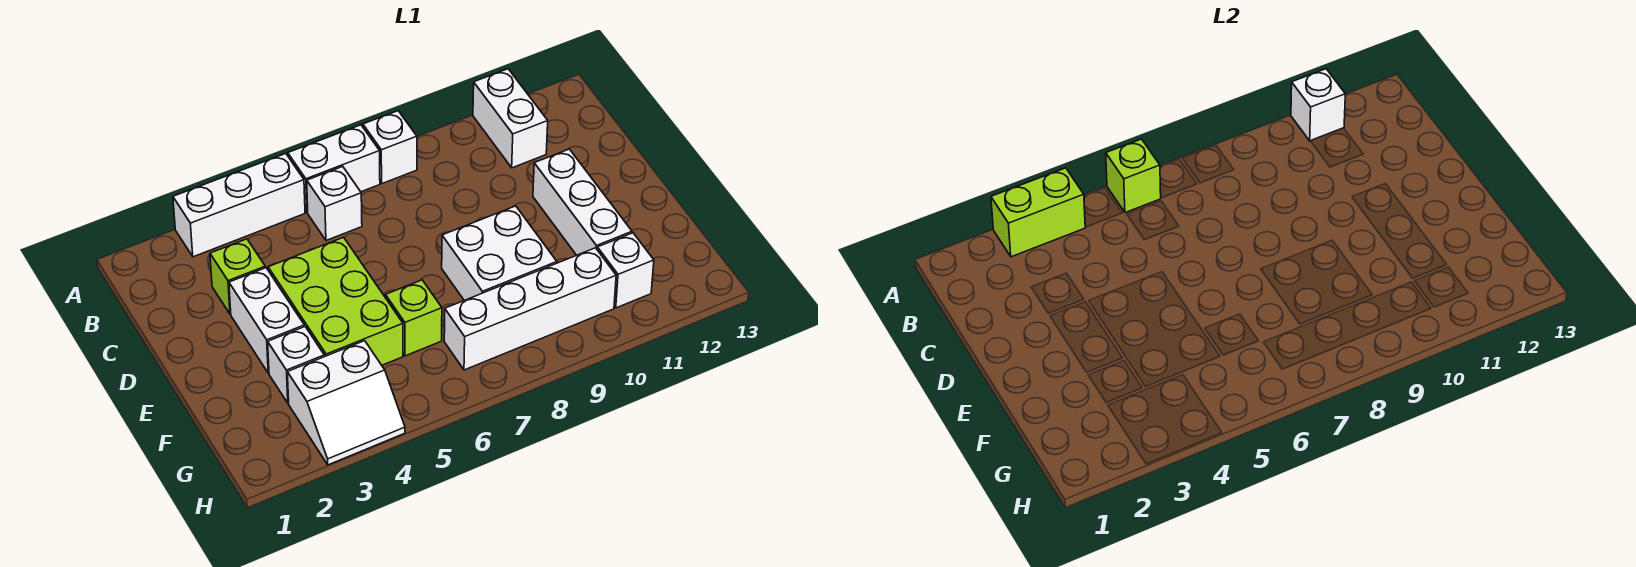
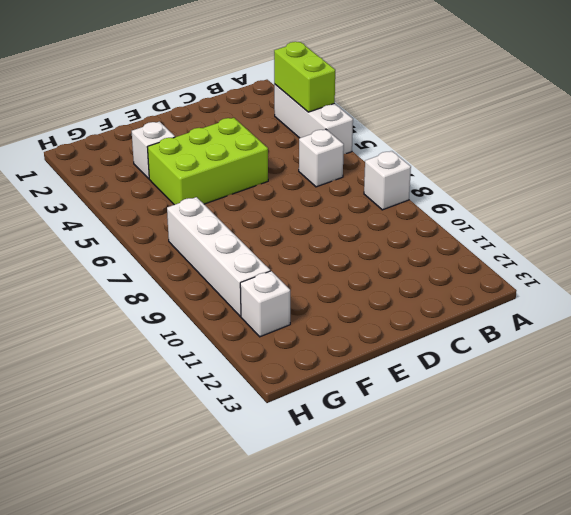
none -> white 1x2 brick [288,125,380,213]
none -> white 1x2 brick [473,69,548,168]
none -> lime 1x1 brick [210,239,265,314]

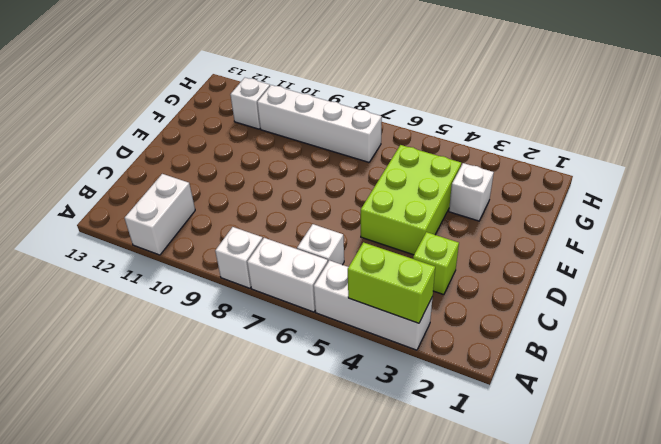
none -> white 1x2 brick [229,268,304,373]
none -> white 1x3 brick [533,149,632,255]
none -> white 2x2 brick [442,206,557,300]

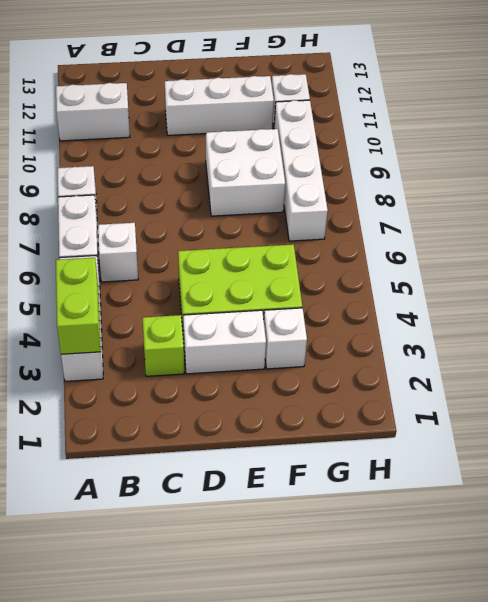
none -> lime 1x1 brick [386,280,442,356]
none -> white 2x2 slope [287,341,405,465]
none -> lime 1x1 brick [1106,139,1161,213]

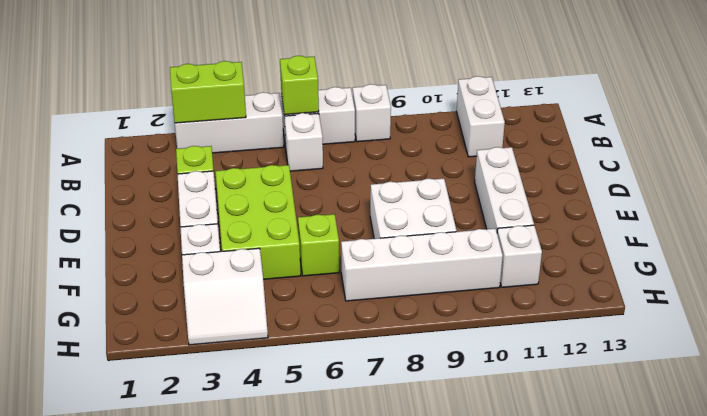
none -> white 1x1 brick [1291,69,1345,141]

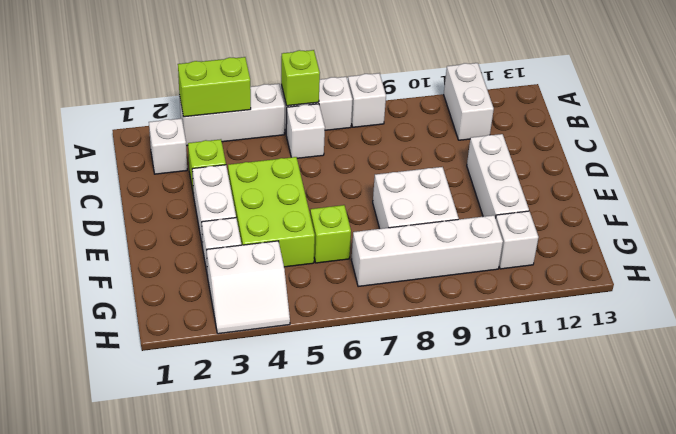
white 1x1 brick [149,118,187,174] -> white 1x1 brick moved to [1291,69,1345,141]

